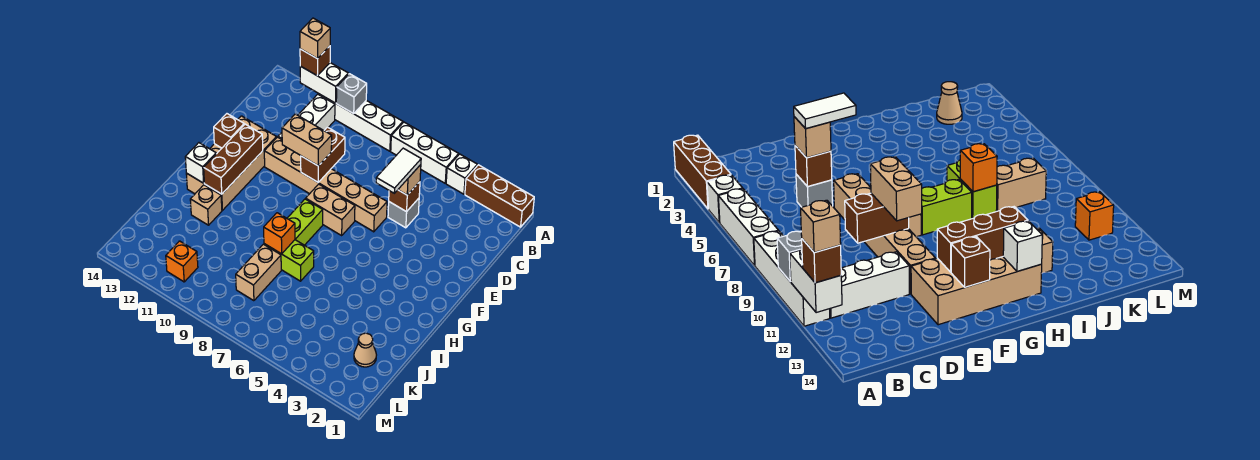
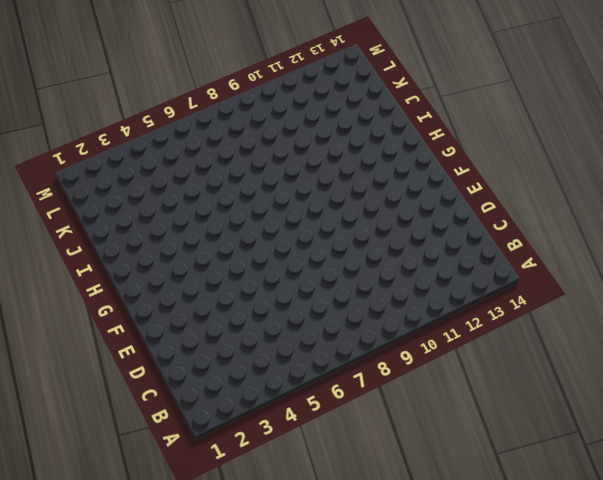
none -> brown 1x3 brick [465,165,534,227]
none -> white 1x1 brick [446,154,477,194]
none -> white 1x3 brick [391,122,459,183]

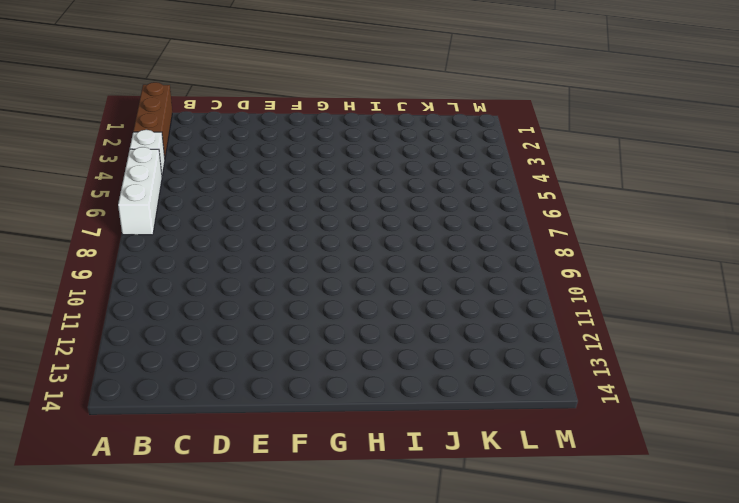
none -> white 1x4 brick [318,94,403,151]
none -> white 1x3 brick [278,94,335,139]
none -> grey 1x1 brick [388,198,419,228]

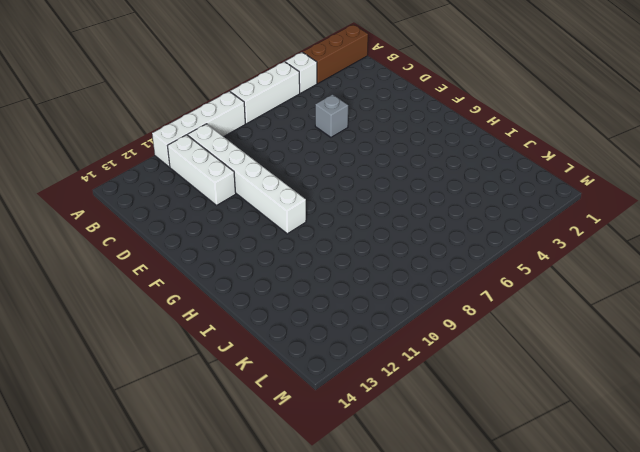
white 1x6 brick [188,124,306,234] -> tan 1x6 brick [264,137,387,232]
none -> tan 2x4 brick [186,116,276,210]
none -> tan 1x2 brick [306,184,355,235]
none -> lime 1x2 brick [287,199,323,245]

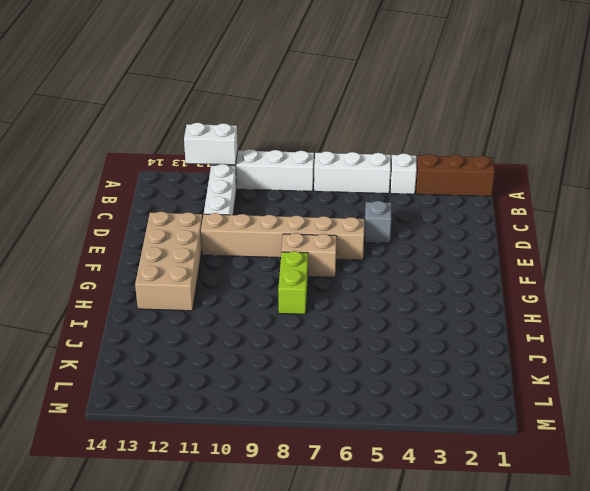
none -> lime 1x2 brick [264,240,314,281]
none -> tan 1x1 brick [190,185,222,225]
none -> tan 1x2 brick [236,244,281,301]

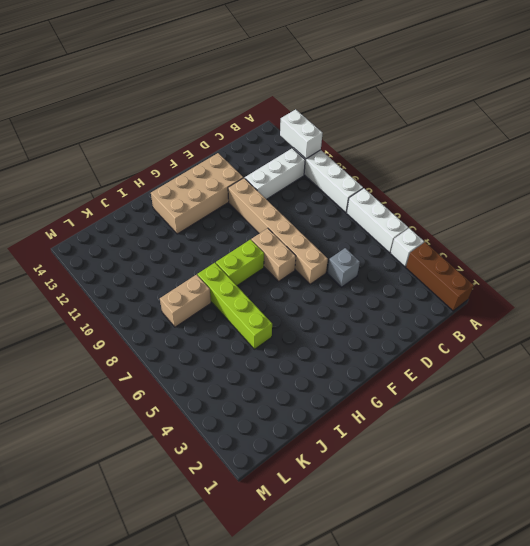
lime 1x4 brick [198,263,272,349] -> lime 1x2 brick [264,240,314,281]
none -> tan 1x1 brick [190,185,222,225]
none -> tan 1x1 cone [354,333,376,367]
none -> orange 1x1 brick [166,241,198,282]

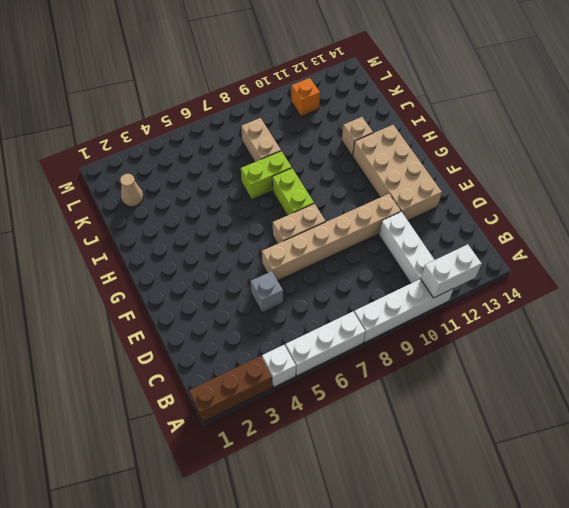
none -> grey 1x1 brick [336,74,367,114]
none -> brown 1x1 brick [389,182,420,212]
none -> brown 1x2 brick [301,127,345,182]

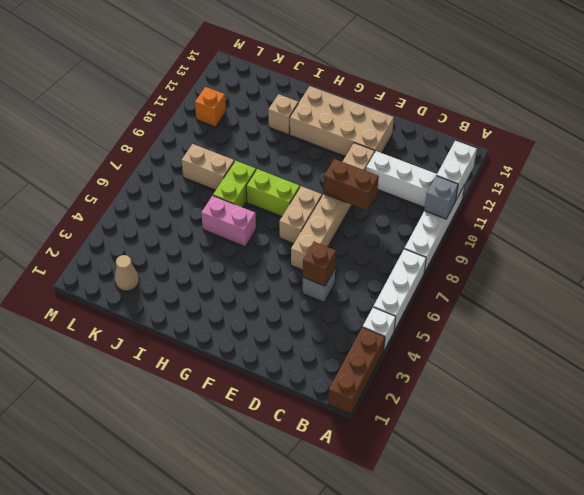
pink 1x2 brick [201,196,256,247] -> none
none -> brown 1x3 brick [204,124,263,194]
none -> brown 1x1 brick [214,114,244,148]
none -> white 1x1 brick [185,143,216,183]

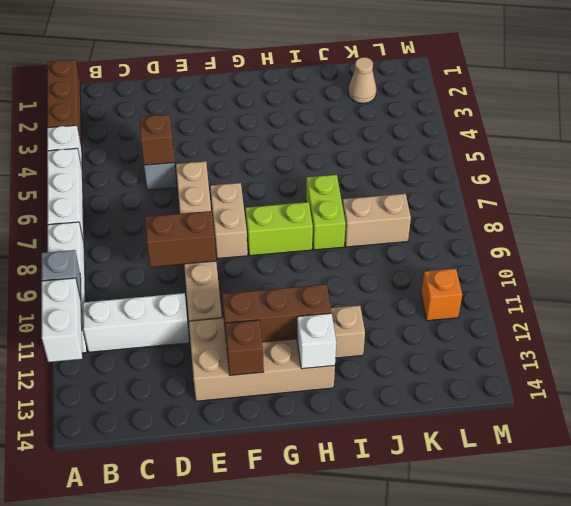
none -> orange 1x1 brick [264,213,295,254]
none -> brown 1x1 brick [300,46,330,76]
none -> tan 1x1 brick [398,165,421,195]

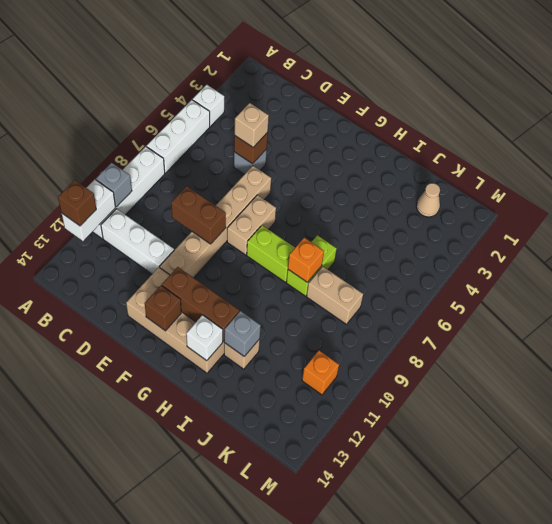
grey 1x1 brick [224,311,261,356] -> none
none -> brown 1x3 brick [465,165,534,227]
none -> tan 1x2 brick [282,114,332,166]
none -> tan 1x1 brick [300,18,330,59]

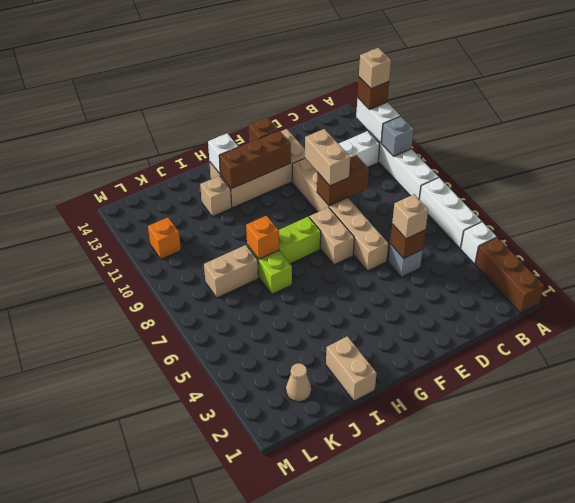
tan 1x2 brick [326,336,377,401] -> none
none -> white 1x2 tile [376,148,421,193]

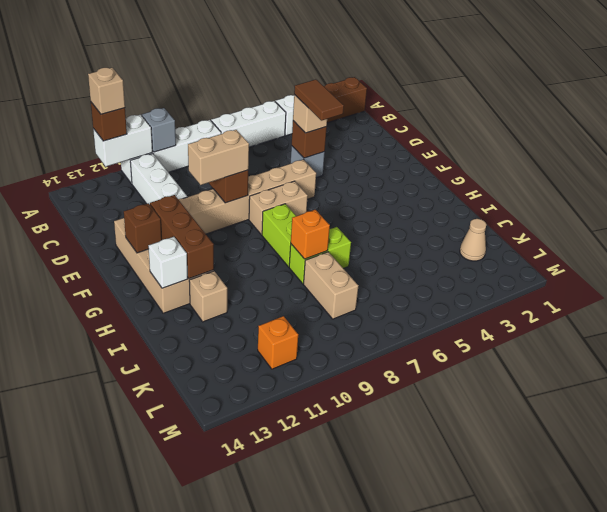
brown 1x2 tile [294,79,344,121] -> white 1x2 tile [376,148,421,193]

